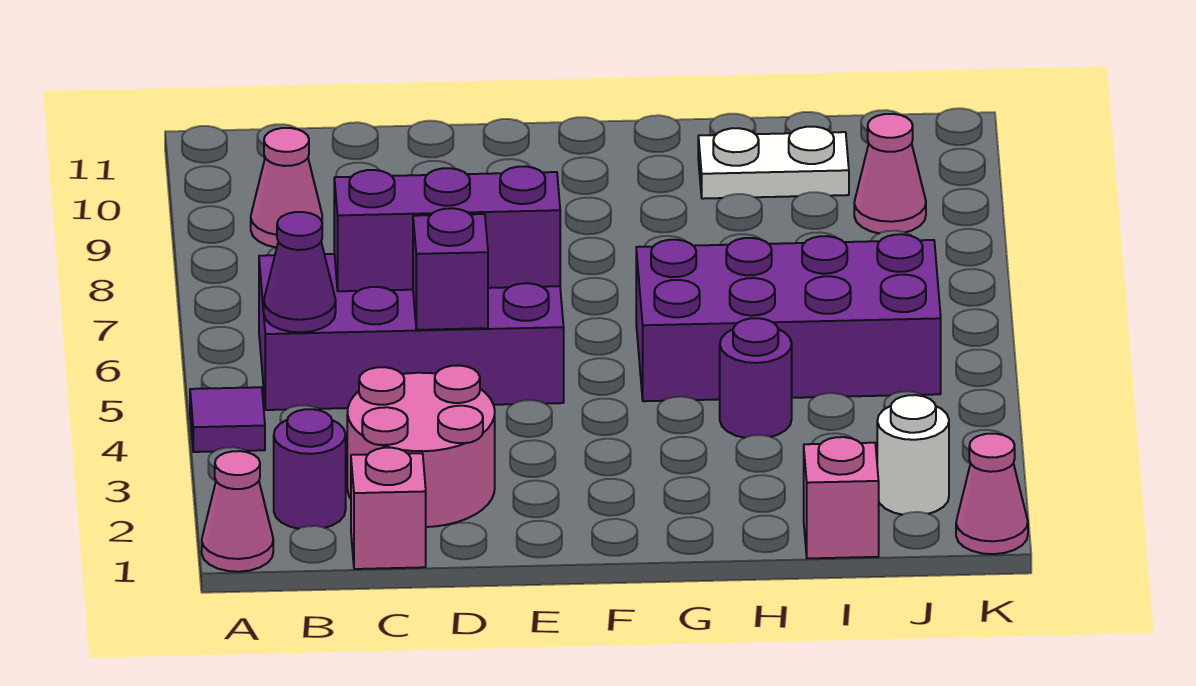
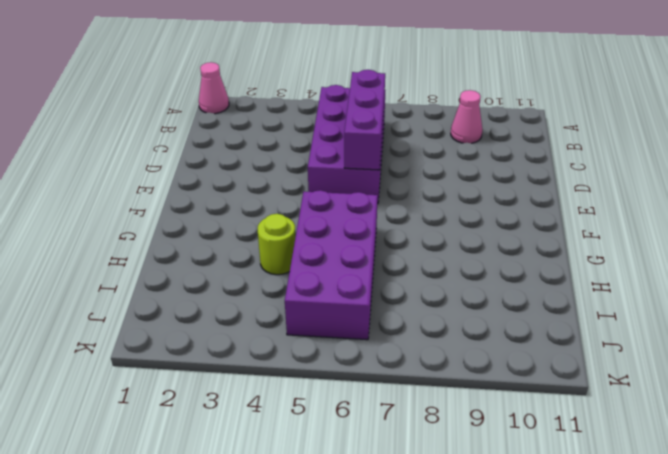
lime 1x1 round brick [258,214,295,275] -> purple 1x1 round brick [720,318,792,438]
none -> purple 1x1 tile [190,387,265,452]
none -> purple 1x1 round brick [274,409,346,529]
none -> pink 1x1 brick [351,448,426,569]

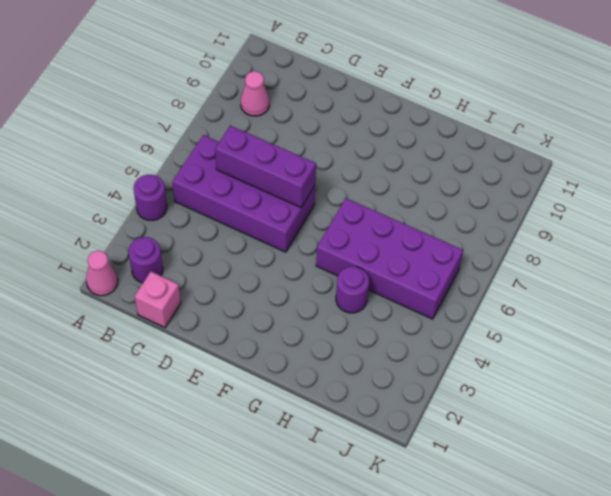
purple 1x1 round brick [134,175,167,220] -> purple 1x1 tile [190,387,265,452]
none -> pink 2x2 round brick [347,366,495,527]
none -> white 1x2 plate [698,127,849,199]
none -> pink 1x1 brick [804,437,879,558]

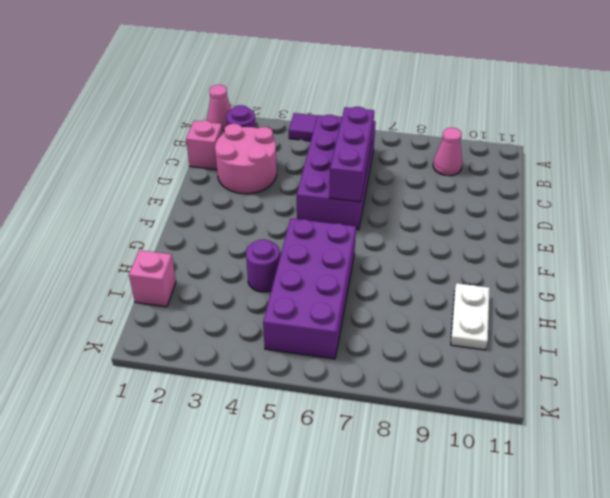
none -> white 1x1 round brick [877,395,949,515]
none -> pink 1x1 cone [854,114,926,233]
none -> pink 1x1 cone [956,434,1028,554]

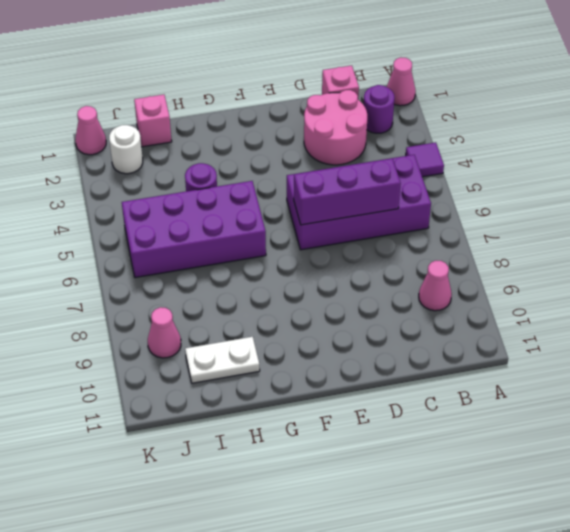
none -> purple 1x1 cone [264,212,336,332]
none -> purple 1x1 brick [413,208,488,330]

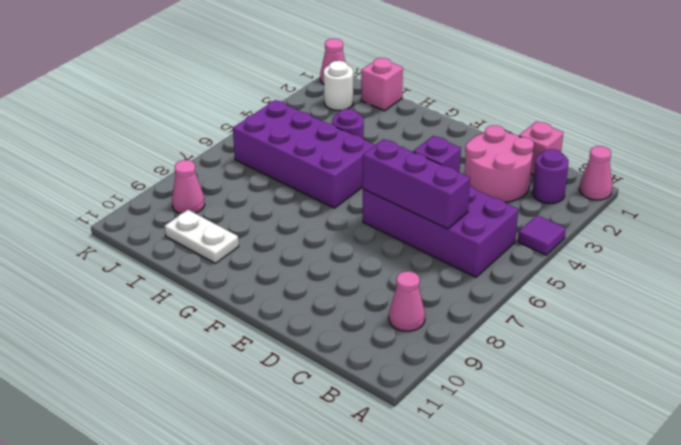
none -> purple 1x1 cone [264,212,336,332]

